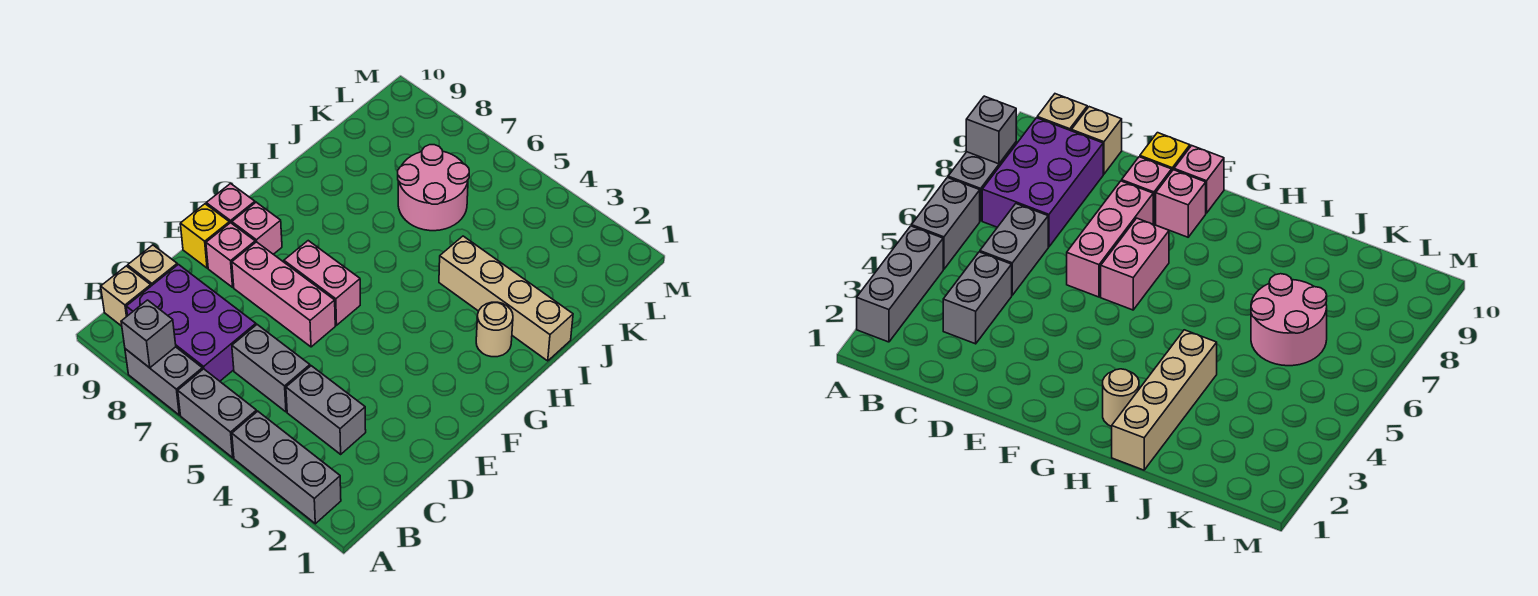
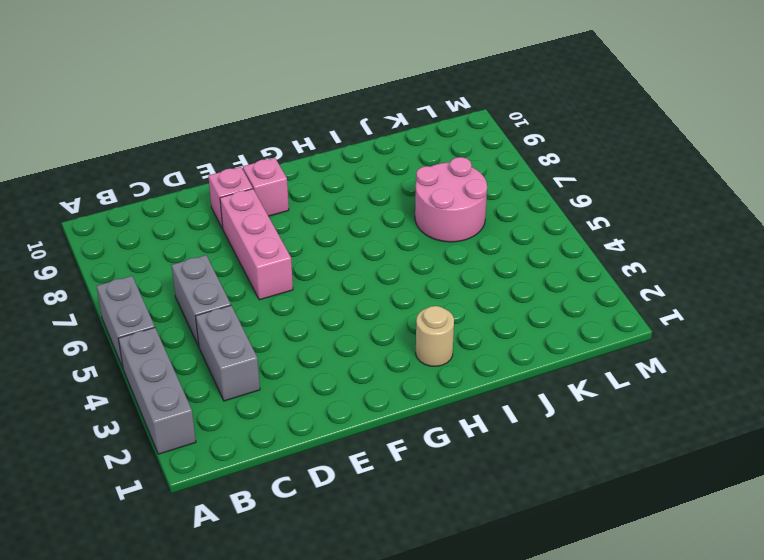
none -> grey 1x2 brick [125,347,203,415]
none -> purple 2x3 brick [126,265,256,381]
none -> tan 1x1 brick [101,266,151,326]

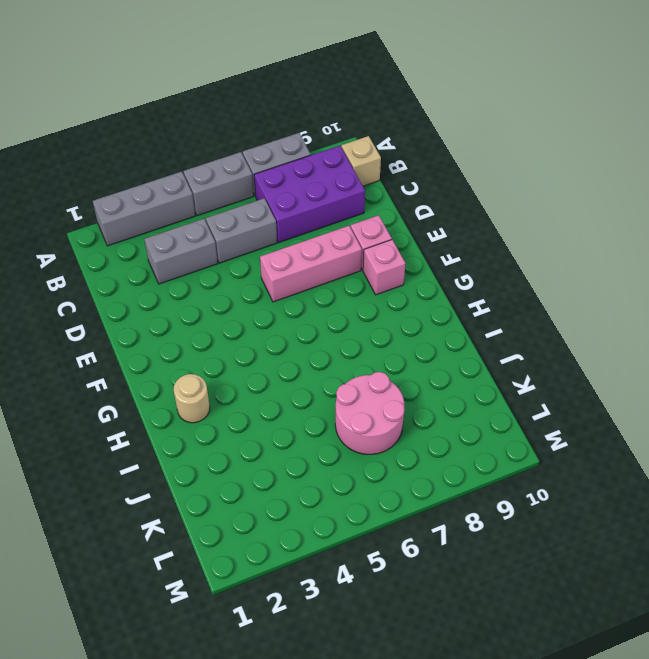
none -> tan 1x1 brick [128,245,177,286]
none -> yellow 1x1 brick [180,204,229,268]
none -> pink 1x2 brick [284,241,360,325]

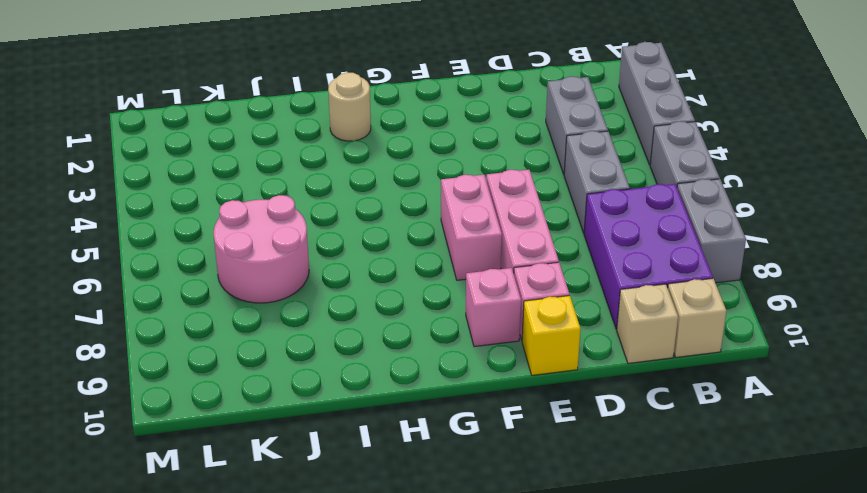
none -> pink 1x1 brick [206,184,255,223]
none -> tan 1x4 brick [439,236,573,361]
none -> grey 1x1 brick [121,300,176,368]

